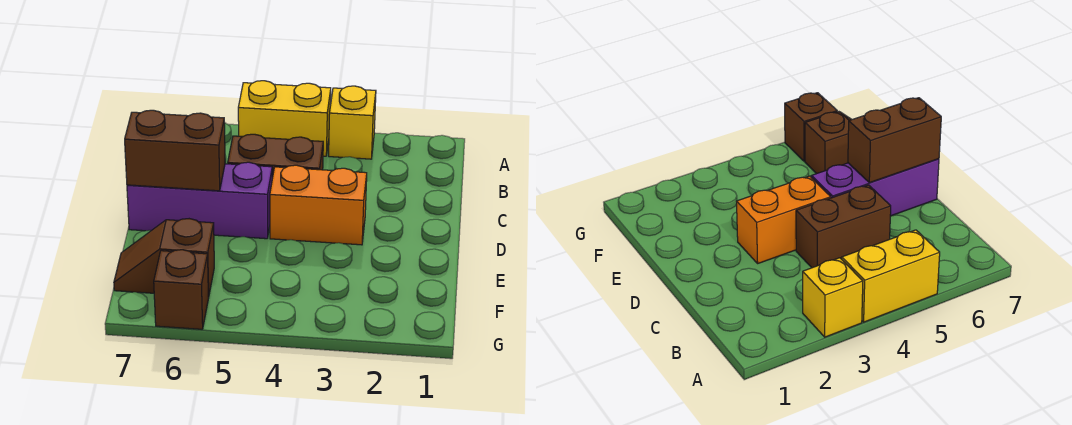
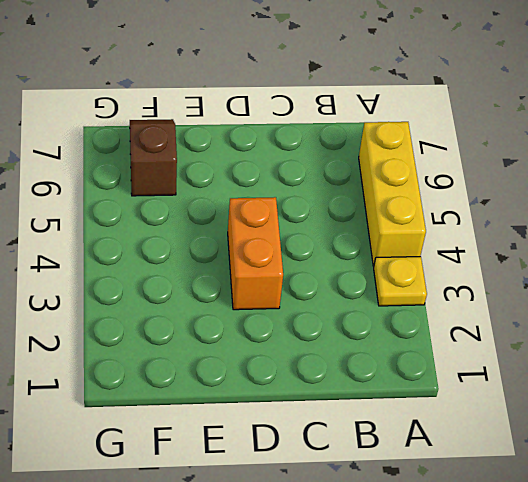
yellow 1x1 plate [374,257,427,306] -> yellow 1x1 brick [329,86,376,159]
yellow 1x3 brick [359,122,426,266] -> yellow 1x2 brick [238,81,331,156]
none -> brown 1x2 brick [228,134,323,178]
none -> purple 1x3 brick [127,162,272,239]

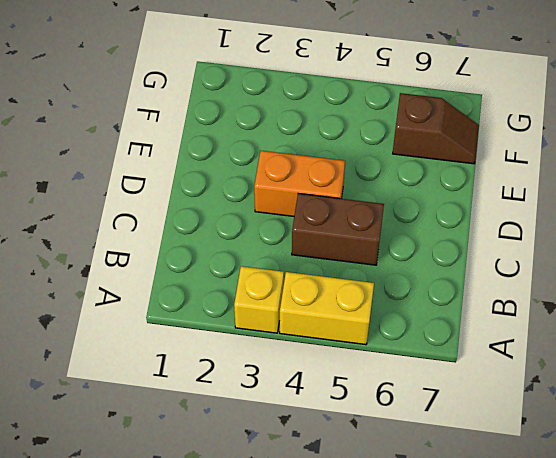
none -> purple 1x3 brick [127,162,272,239]
none -> brown 1x1 brick [154,250,209,329]

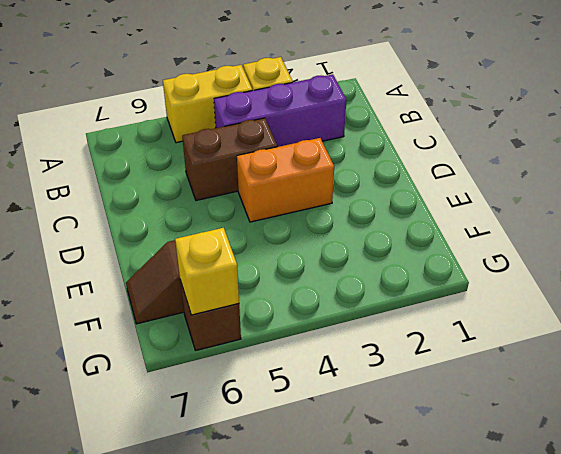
purple 1x3 brick [214,74,346,147] -> purple 1x3 brick moved to [127,162,272,239]
yellow 1x1 brick [175,228,239,315] -> none
none -> brown 1x2 brick [125,110,225,191]

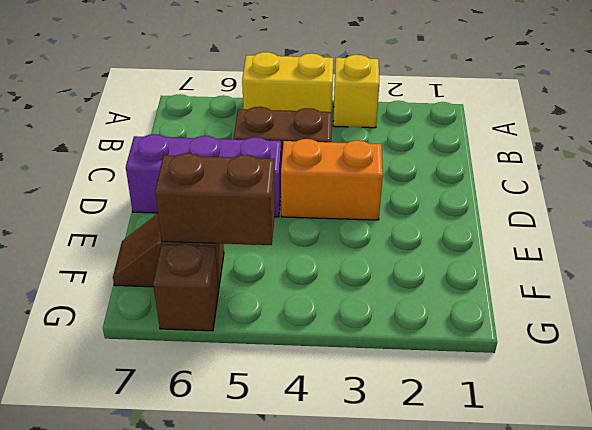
brown 1x2 brick [155,153,275,245] -> brown 1x2 brick moved to [125,110,225,191]

